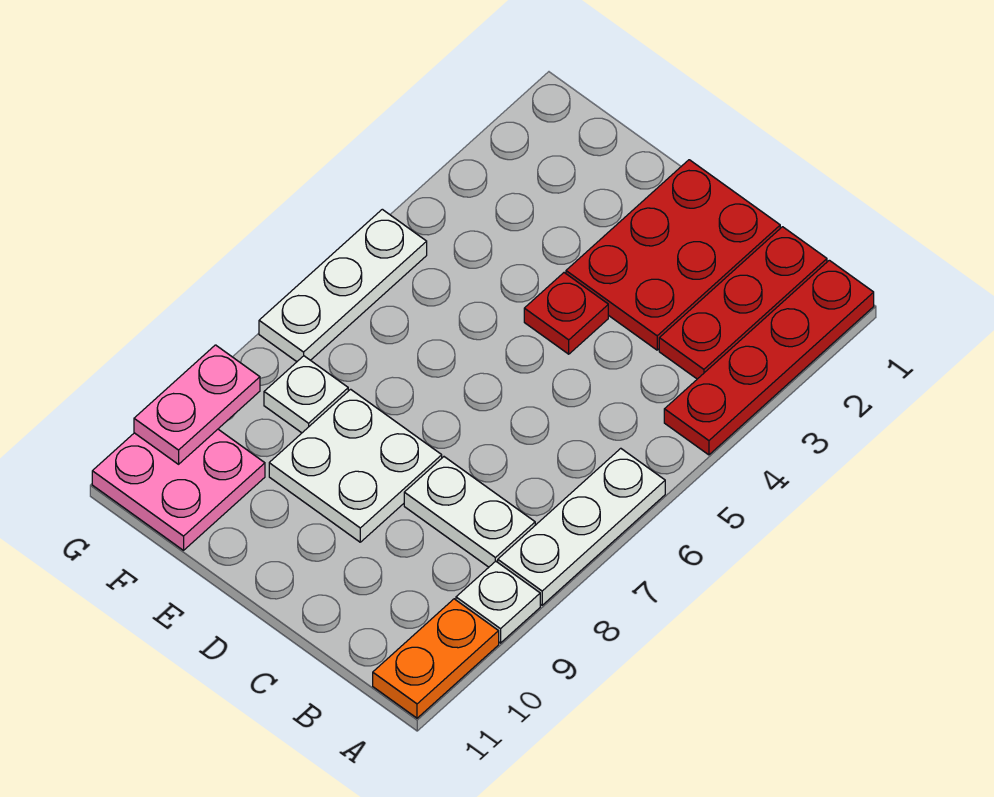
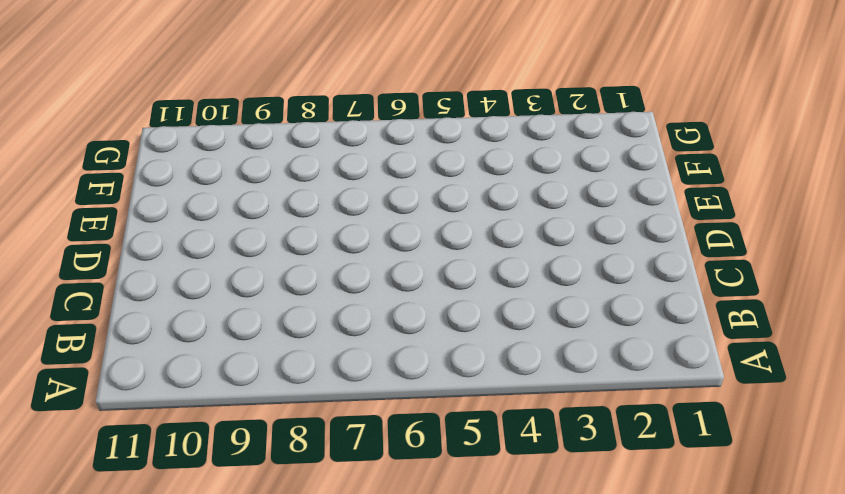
none -> red 1x4 plate [664,260,874,455]
none -> white 1x3 plate [498,448,665,605]
none -> white 1x1 plate [456,561,540,643]

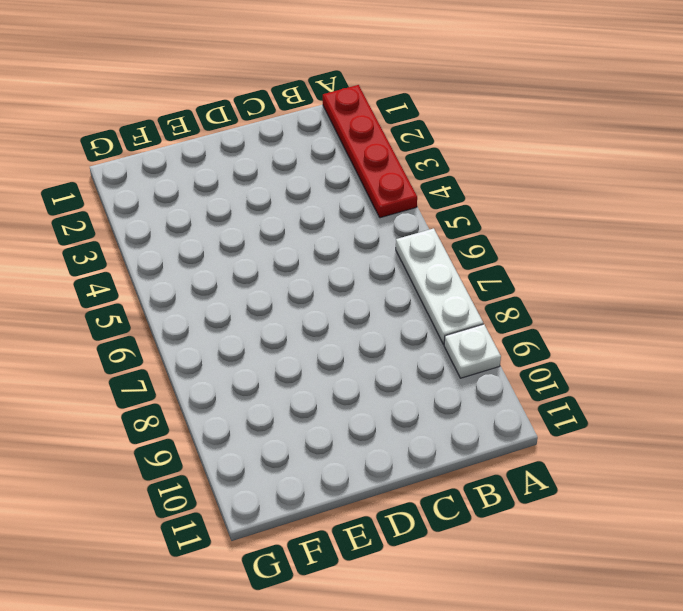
none -> orange 1x2 plate [373,599,499,718]
none -> red 1x3 plate [659,227,827,379]
none -> white 1x2 plate [404,457,535,567]

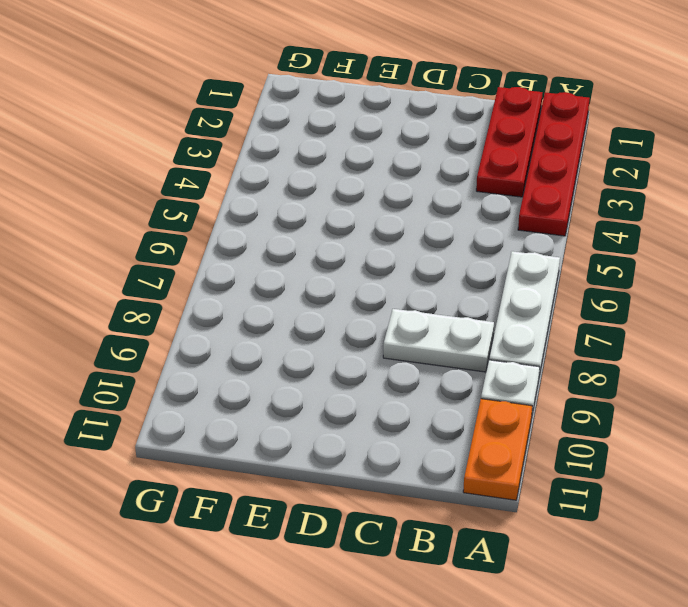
none -> red 2x3 plate [566,160,780,350]
none -> red 1x1 plate [524,273,608,354]
none -> white 2x2 plate [269,389,442,542]

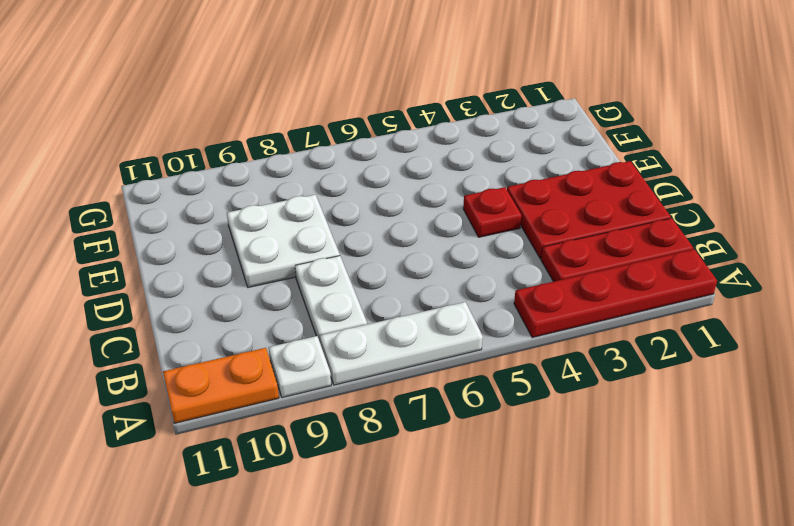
none -> white 1x1 plate [264,356,348,433]
none -> pink 2x2 plate [92,429,265,550]
none -> white 1x3 plate [259,209,427,362]

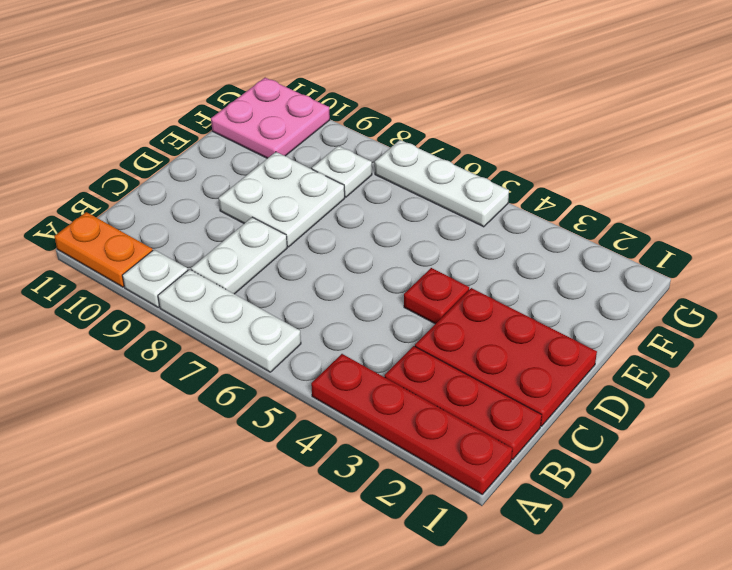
none -> pink 1x2 plate [134,345,260,464]

